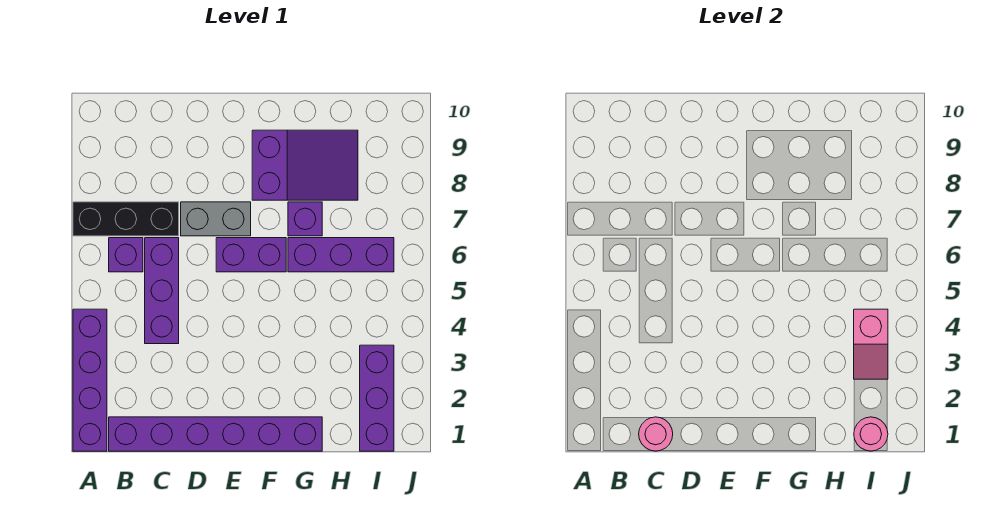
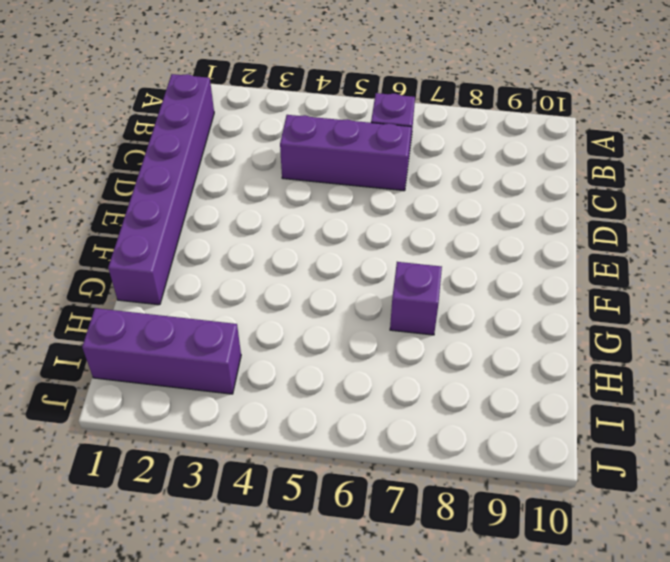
none -> purple 1x4 brick [73,309,107,451]
none -> black 1x3 brick [73,202,179,236]
none -> grey 1x2 brick [181,202,251,236]

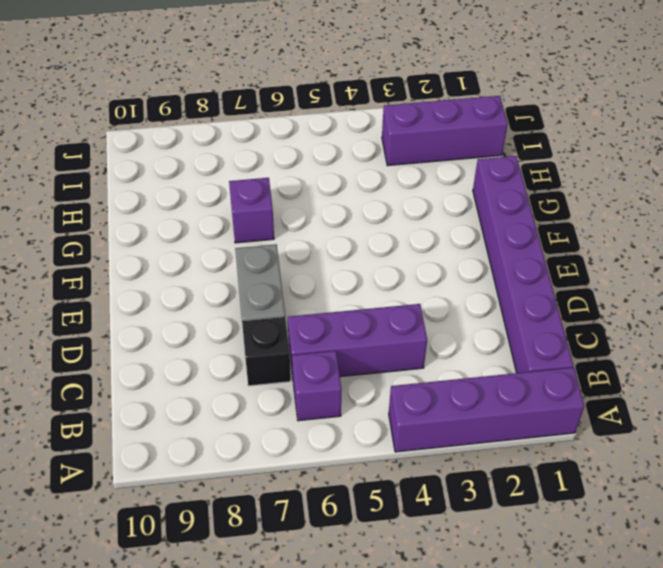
black 1x1 brick [242,317,291,386] -> black 1x3 brick [73,202,179,236]
none -> purple 1x2 brick [216,238,286,272]
none -> purple 2x3 slope [252,130,358,200]
none -> purple 1x3 brick [288,238,394,272]

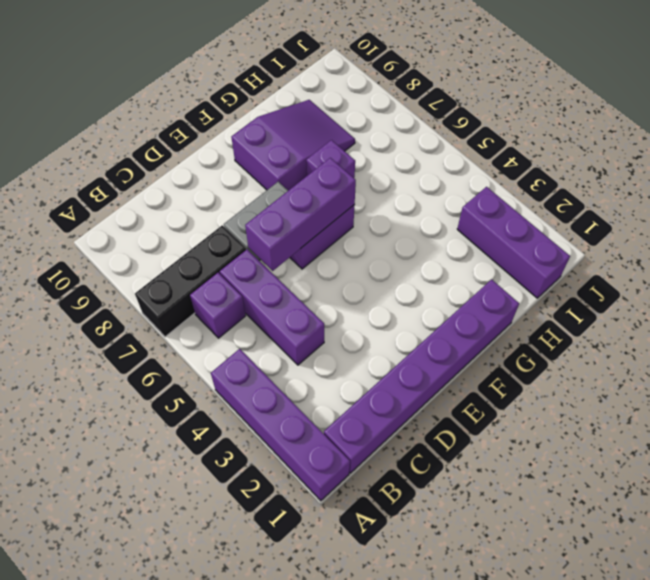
purple 1x3 brick [245,158,356,271] -> purple 1x3 brick moved to [288,238,394,272]
none -> pink 1x1 round brick [639,417,673,451]
none -> pink 1x1 round brick [854,417,888,451]
none -> pink 1x2 slope [854,309,888,379]

